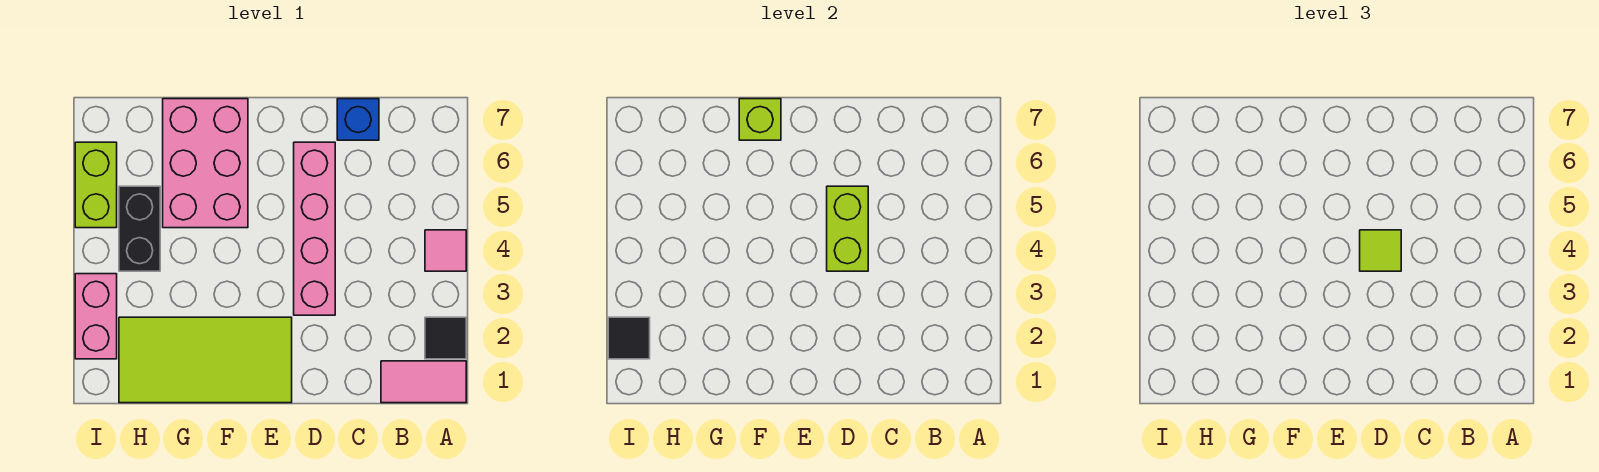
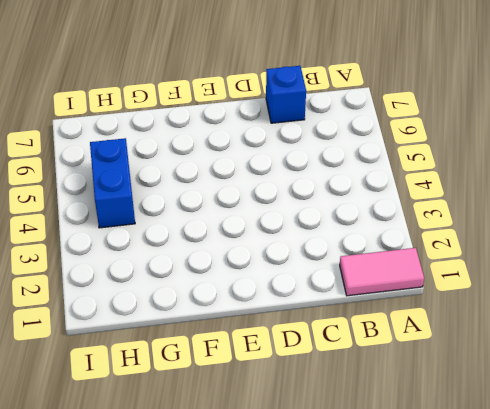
blue 1x2 brick [90,138,135,228] -> black 1x2 brick [119,186,160,271]
none -> black 1x1 tile [425,317,466,359]
none -> pink 1x1 tile [425,230,466,271]
none -> pink 1x4 brick [294,142,335,315]

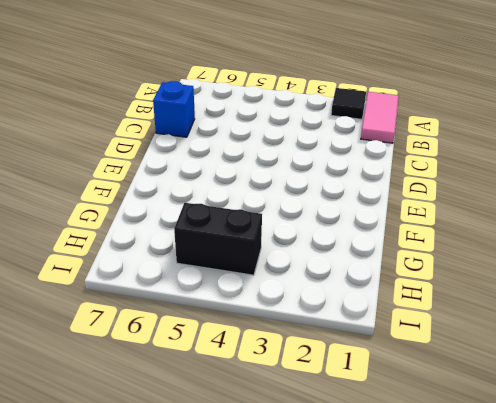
none -> pink 1x1 tile [425,230,466,271]
none -> pink 1x4 brick [294,142,335,315]
none -> lime 2x4 tile [119,317,292,403]

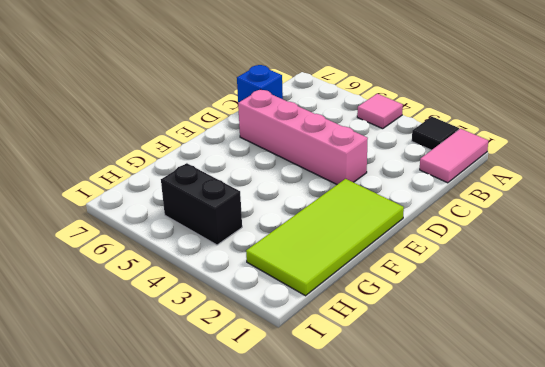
none -> pink 2x3 brick [163,99,248,228]
none -> pink 1x2 brick [75,274,117,359]
none -> lime 1x2 brick [75,142,117,228]

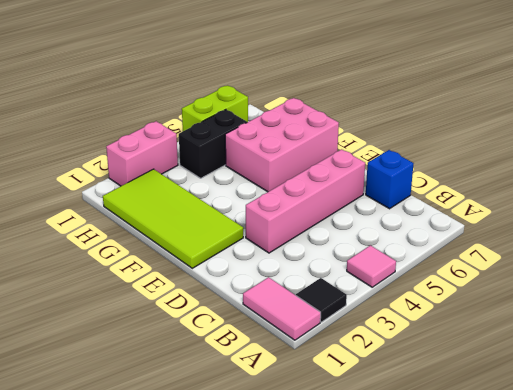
none -> lime 1x2 brick [827,186,868,271]
none -> lime 1x1 brick [739,99,781,140]
none -> black 1x1 tile [608,317,650,359]

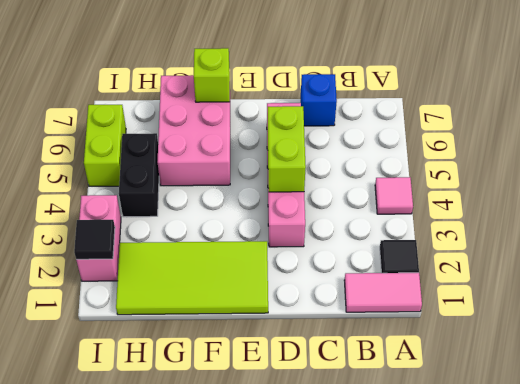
none -> lime 1x1 tile [1360,230,1401,271]

